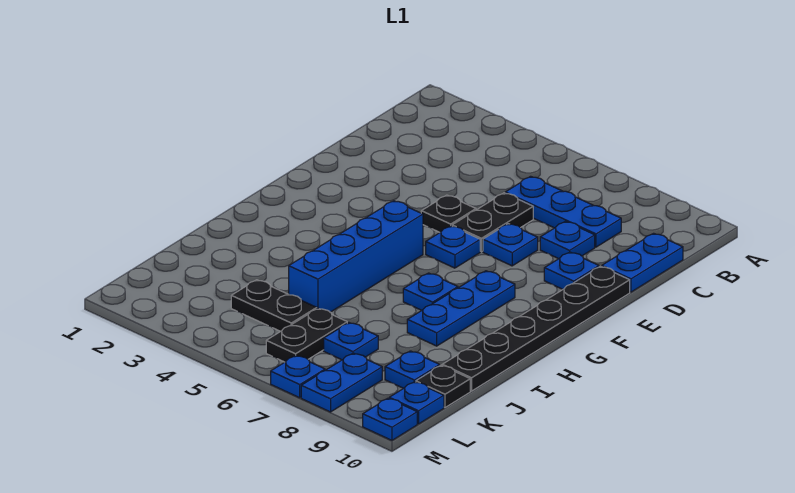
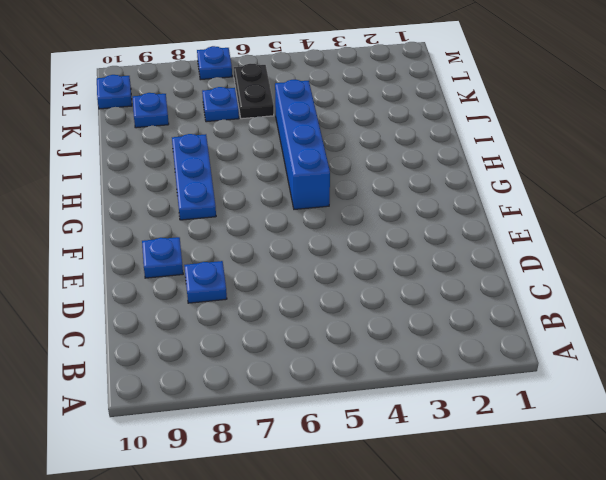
none -> blue 1x3 plate [505,176,621,247]
none -> blue 1x2 plate [602,233,683,292]
none -> black 1x2 plate [452,193,533,252]

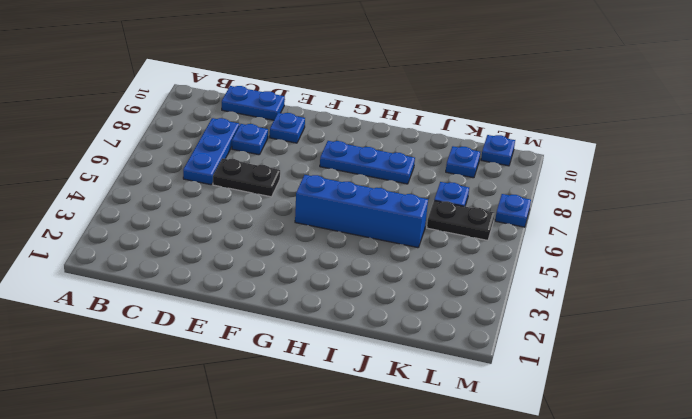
none -> black 1x1 plate [421,195,476,232]
none -> blue 1x1 plate [483,224,538,266]
none -> black 1x6 plate [442,266,630,391]

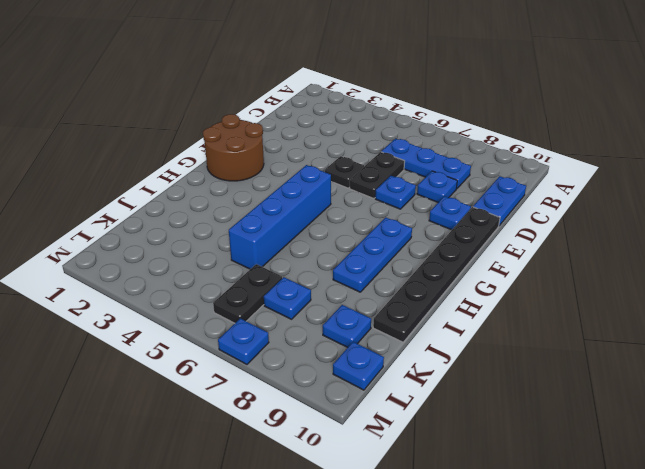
brown 2x2 round brick [203,114,264,181] -> none
none -> blue 1x1 plate [426,226,480,268]
none -> blue 1x1 plate [403,273,458,310]
none -> black 1x2 plate [231,280,317,331]

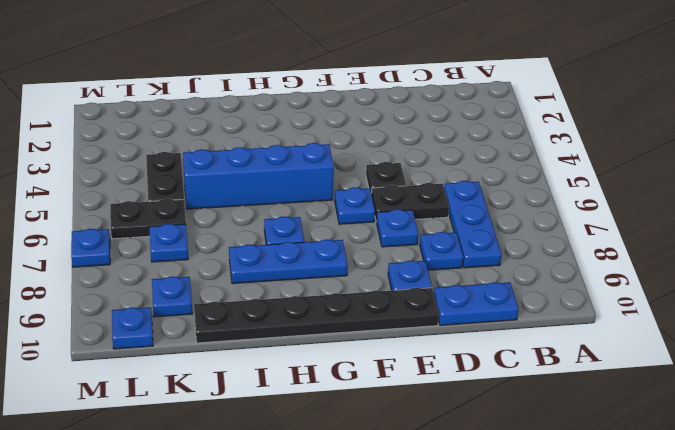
none -> black 1x1 plate [416,365,470,407]
none -> blue 1x2 plate [301,353,382,412]
none -> blue 1x1 plate [363,398,417,440]

